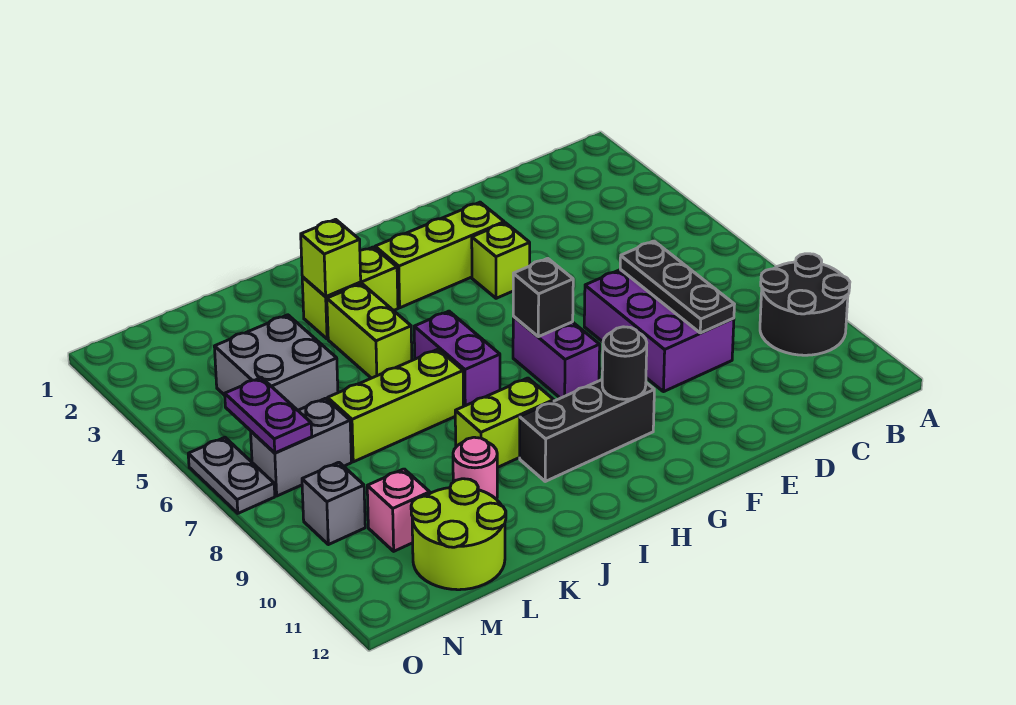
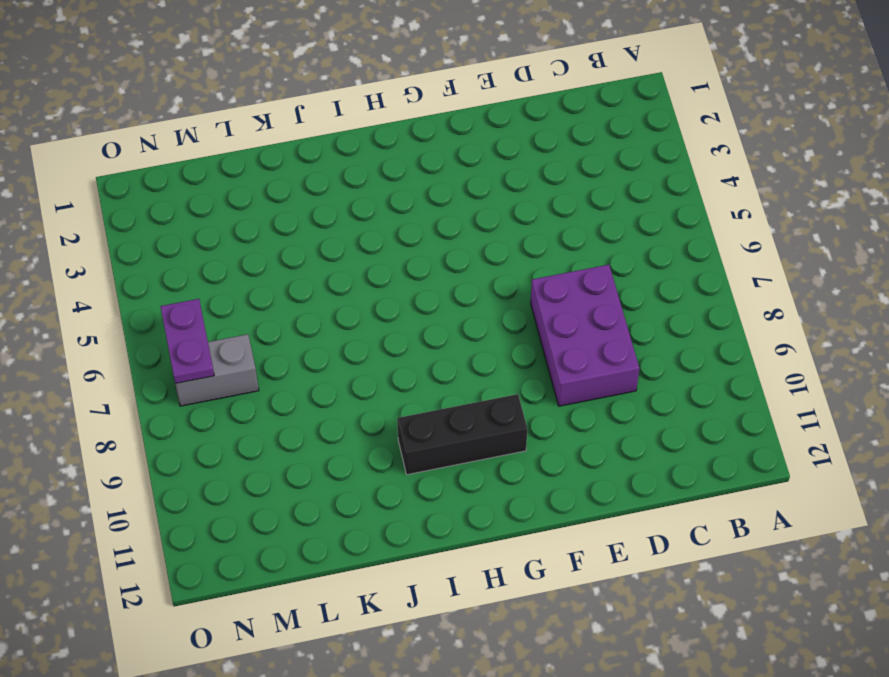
none -> black 2x2 round brick [760,254,850,355]
none -> lime 1x3 brick [375,202,504,308]
none -> lime 1x1 brick [472,223,530,298]

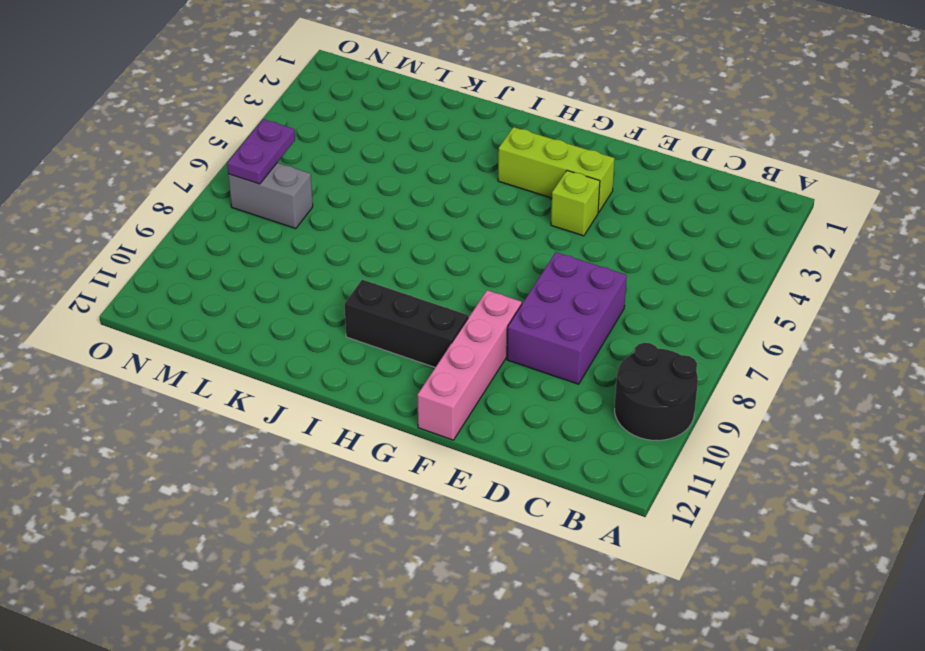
pink 1x4 brick [417,290,522,440] -> none
none -> purple 1x2 brick [513,316,600,398]
none -> lime 1x2 brick [302,247,398,339]
none -> purple 1x2 brick [414,311,500,406]

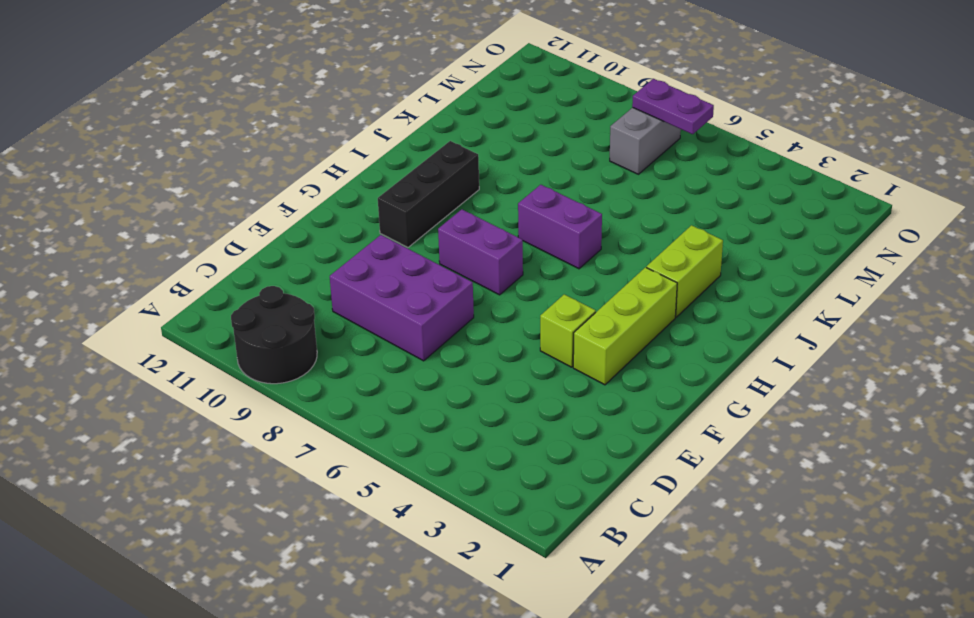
none -> lime 1x2 brick [455,378,554,468]
none -> lime 1x2 brick [327,284,412,378]
none -> lime 1x3 brick [328,349,463,462]

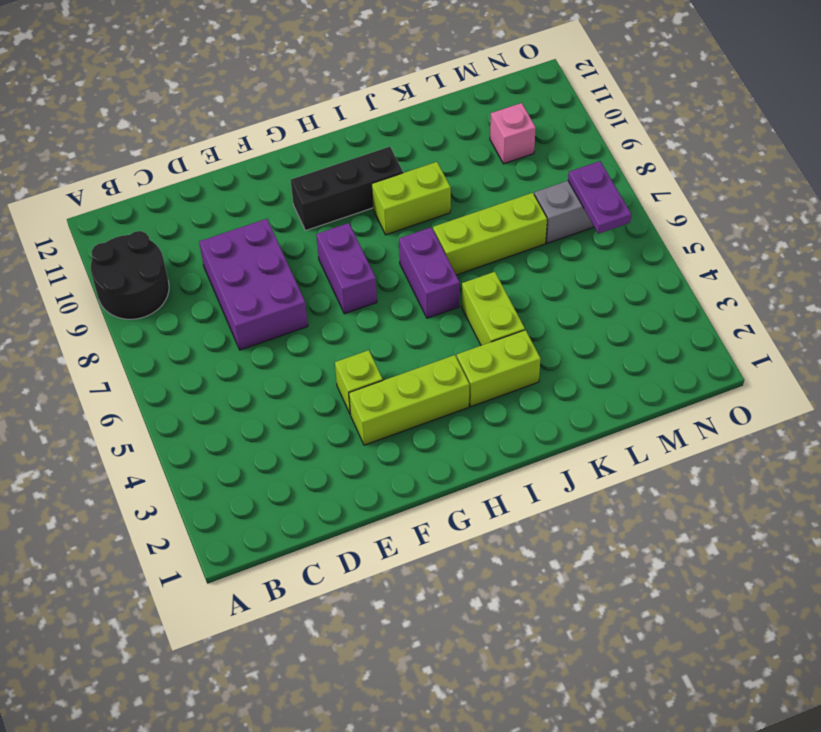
none -> pink 1x1 round brick [453,437,497,499]
none -> grey 2x2 brick [214,315,338,410]
none -> lime 2x2 round brick [411,479,506,590]

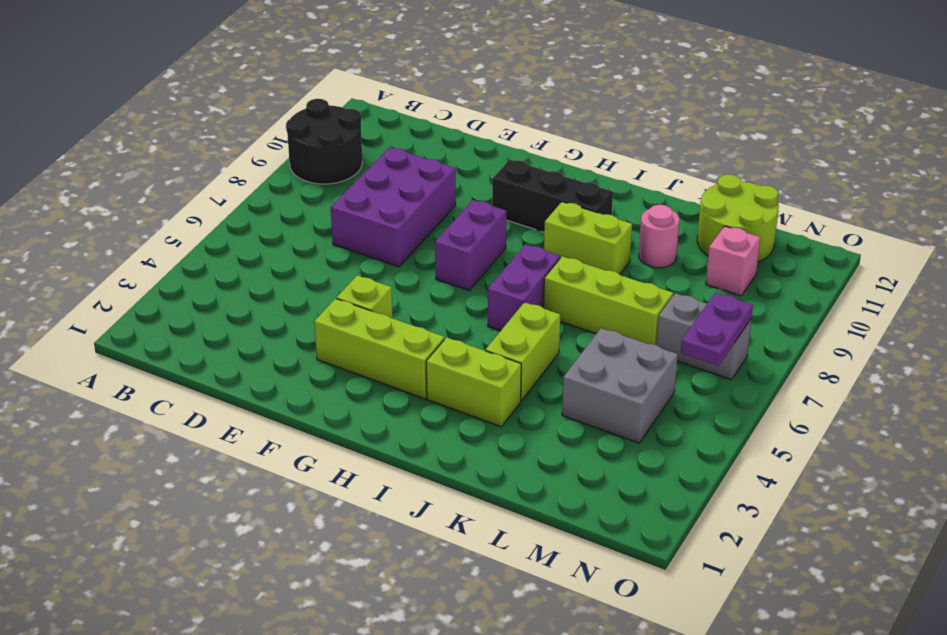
none -> grey 1x1 brick [302,462,365,545]
none -> grey 1x2 plate [188,437,275,513]
none -> black 1x3 plate [620,241,734,333]

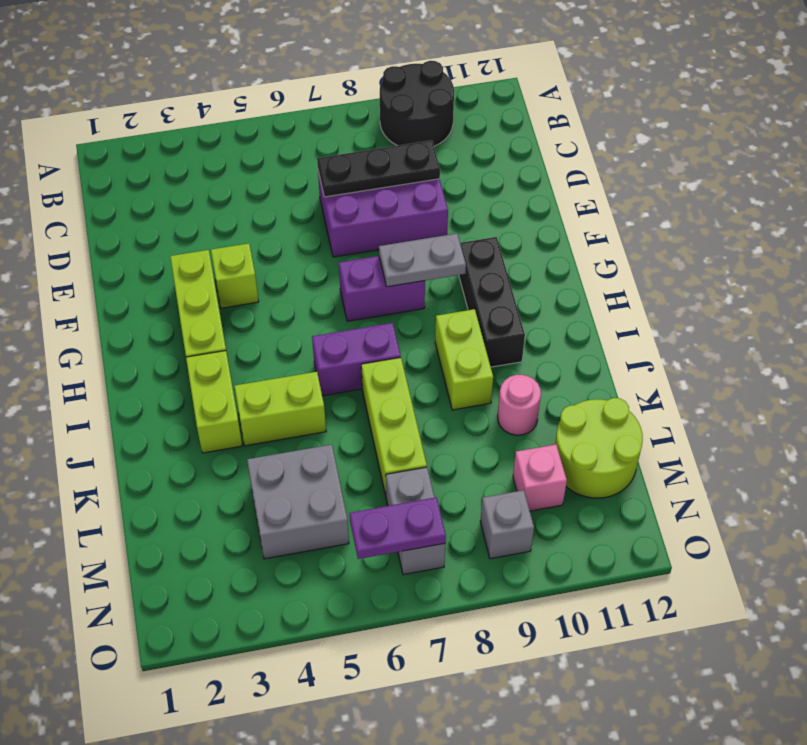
grey 1x2 plate [379,234,466,287] -> grey 1x2 plate moved to [188,437,275,513]
none -> black 1x1 brick [513,258,573,337]
none -> black 1x1 round brick [602,327,647,399]
none -> lime 1x1 brick [301,219,361,297]

